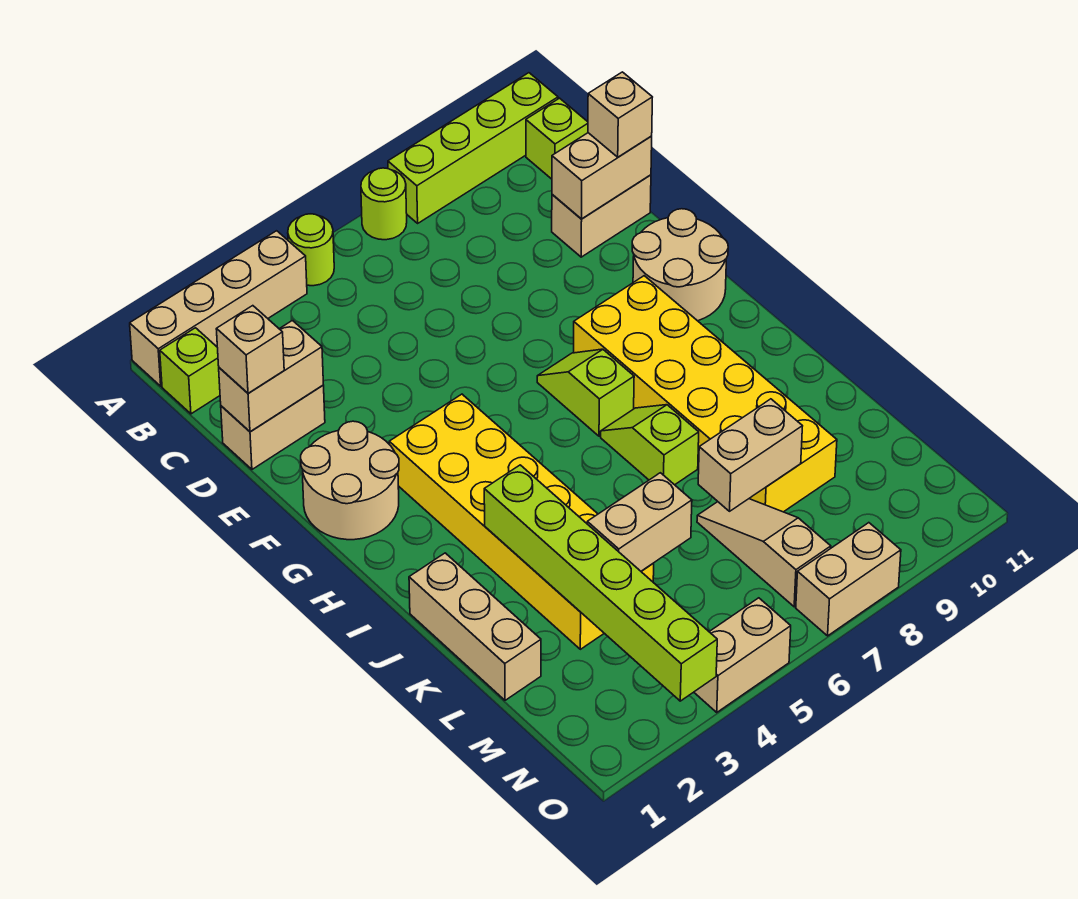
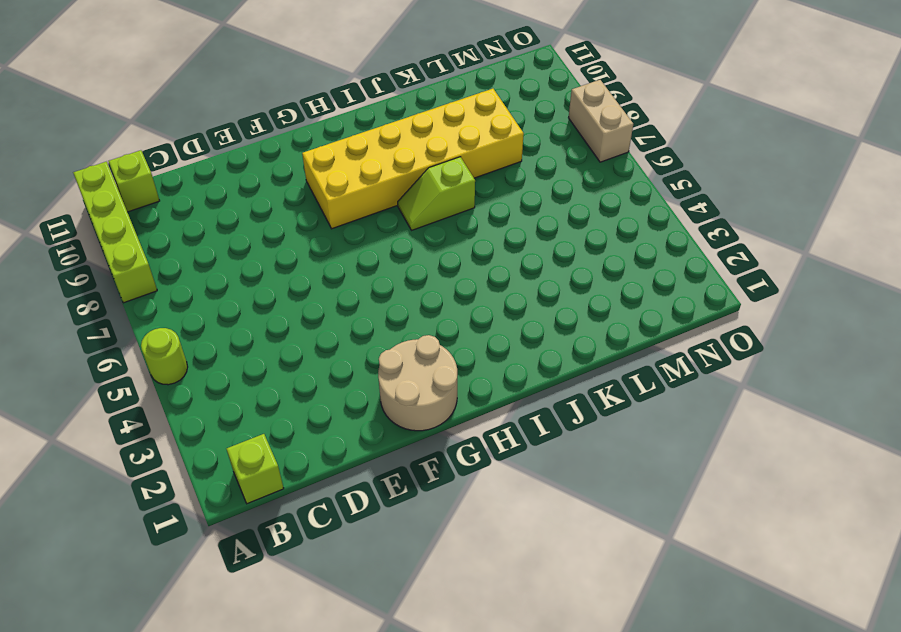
none -> tan 1x4 brick [130,231,307,386]
none -> lime 1x1 round brick [361,168,407,240]
none -> tan 1x2 brick [221,385,325,469]

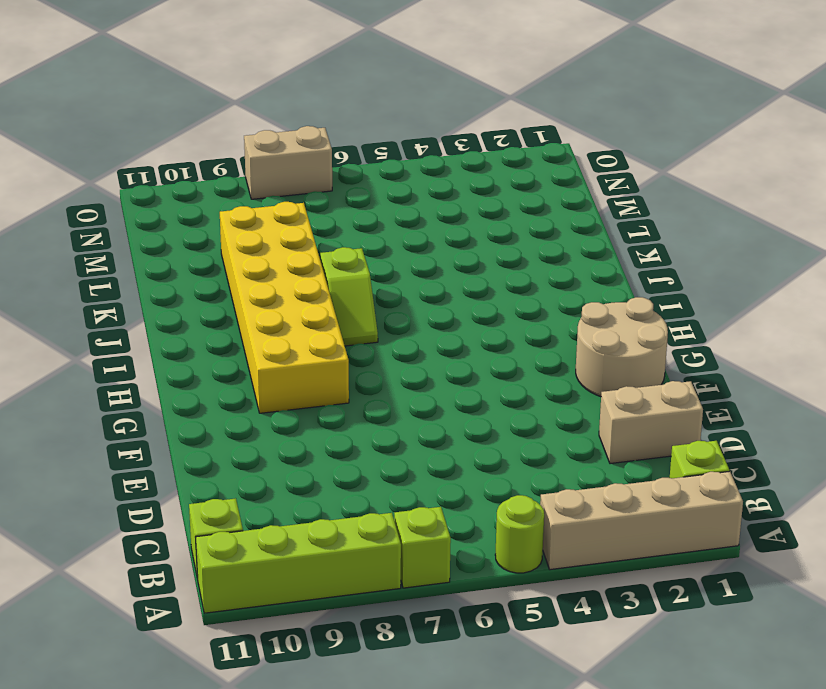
lime 1x1 brick [394,507,451,588] -> lime 1x1 round brick [361,168,407,240]
none -> tan 1x2 brick [552,175,651,257]
none -> tan 2x2 round brick [632,209,728,321]
none -> yellow 2x6 brick [389,394,654,649]

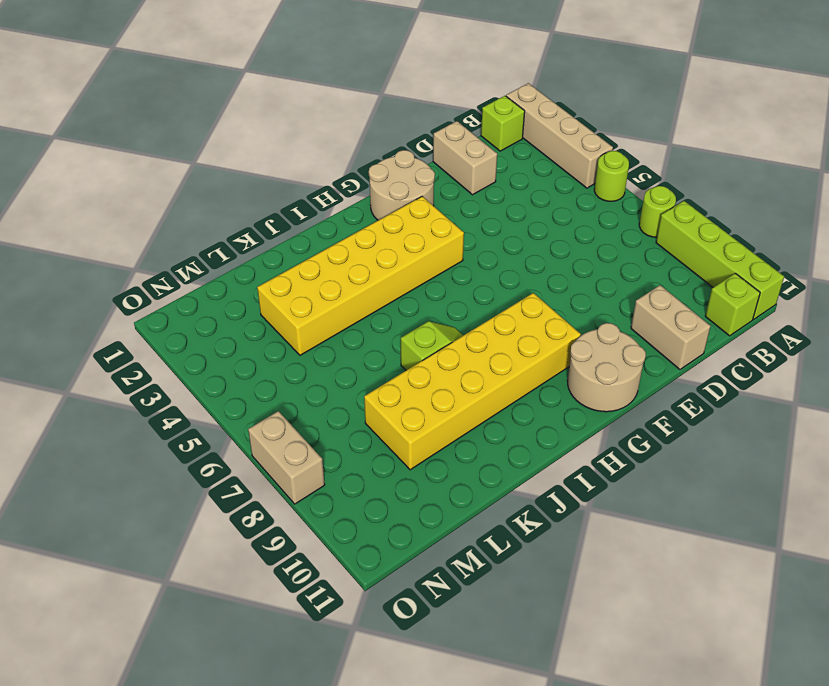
none -> lime 1x2 slope [537,349,634,436]
none -> tan 1x3 brick [409,553,541,700]
none -> tan 1x3 slope [697,499,831,607]

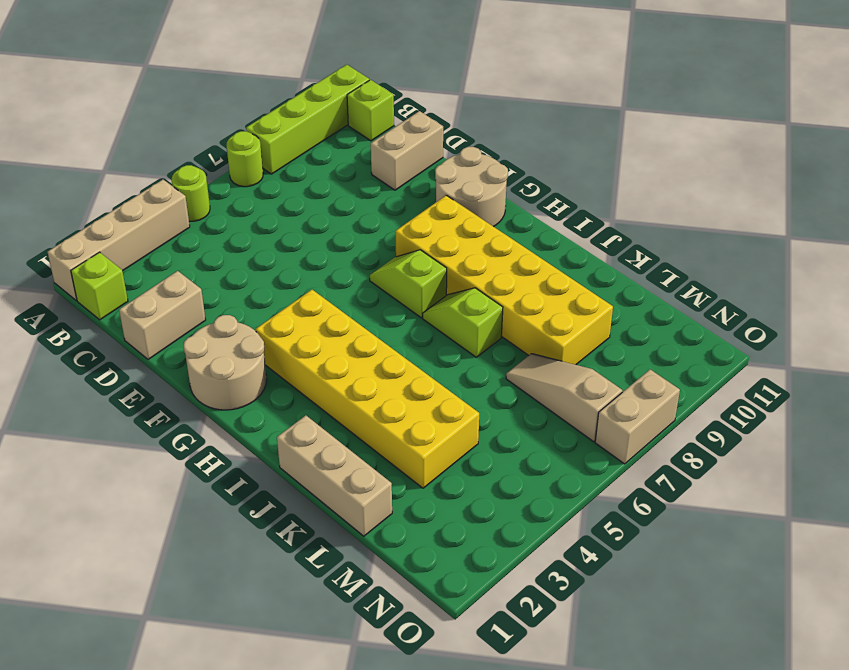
none -> tan 1x2 brick [694,598,791,712]
none -> tan 1x2 brick [219,321,323,432]
none -> tan 1x2 brick [552,133,652,219]

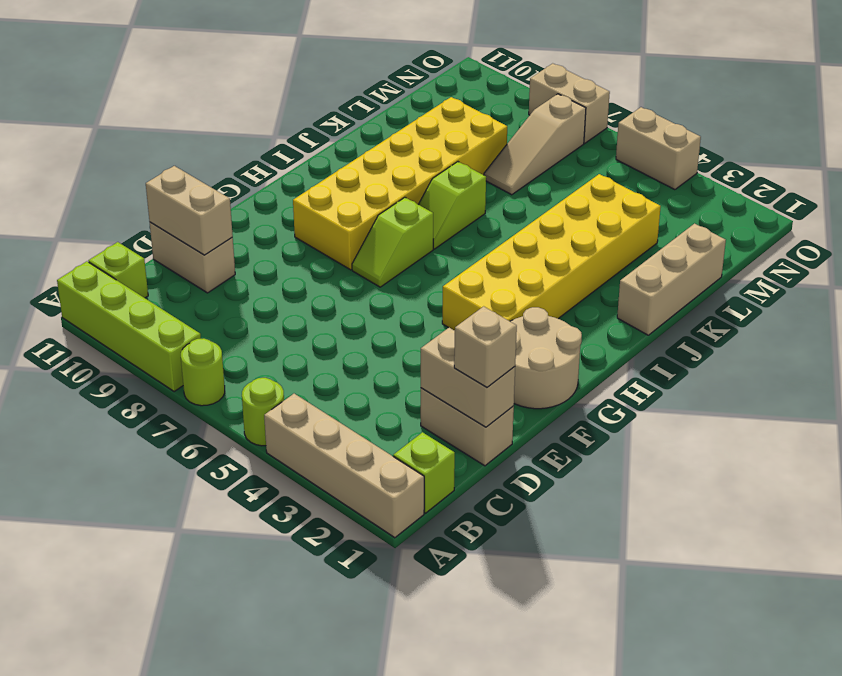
none -> tan 2x2 round brick [632,209,728,321]
none -> lime 1x6 brick [484,465,717,701]
none -> tan 1x2 brick [587,473,692,571]

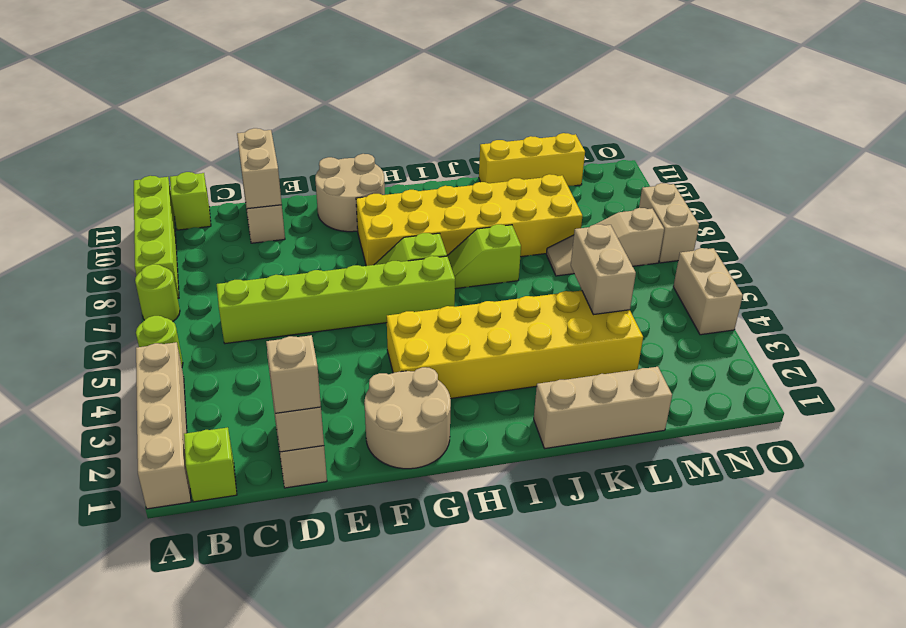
lime 1x6 brick [217,256,455,344] -> lime 1x6 brick moved to [484,465,717,701]
yellow 1x3 brick [479,133,585,186] -> none
none -> tan 1x2 brick [698,399,802,511]
none -> tan 1x1 brick [588,72,652,157]

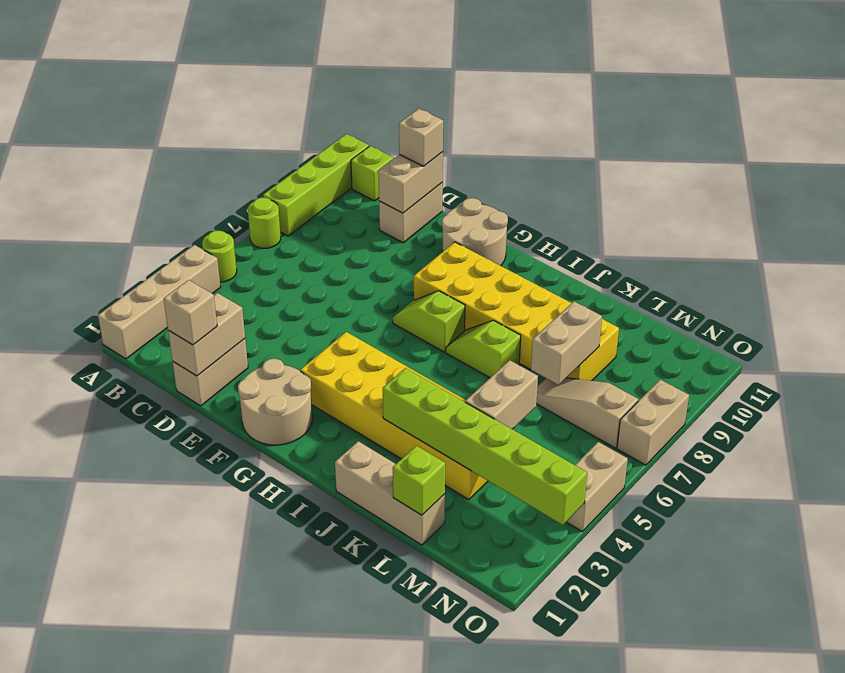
lime 1x1 brick [393,446,445,515] -> lime 1x1 brick moved to [160,328,220,414]

